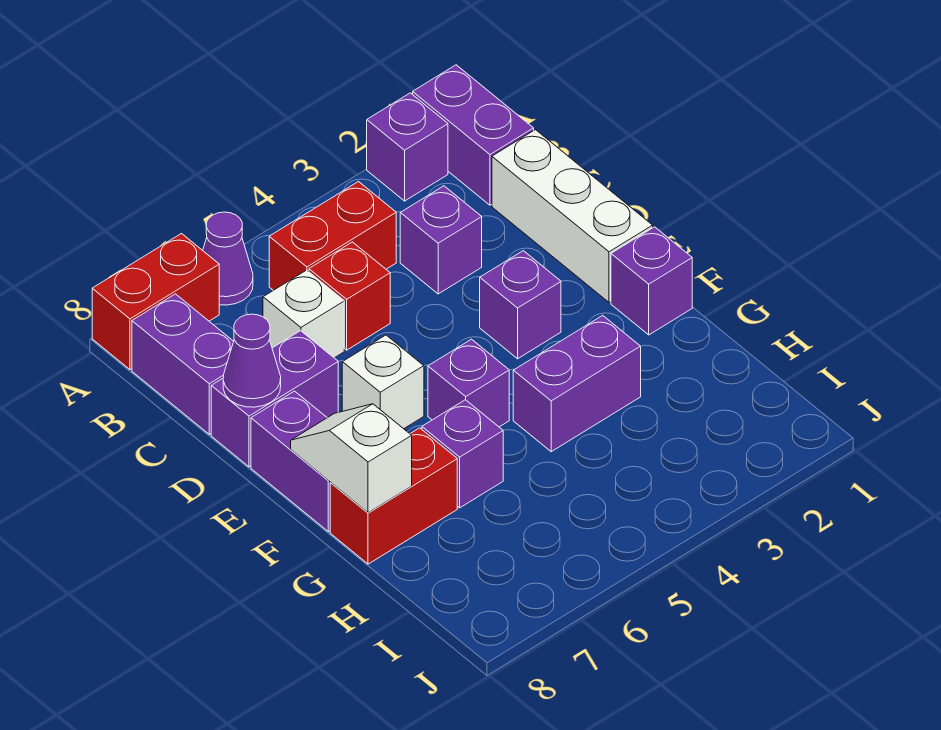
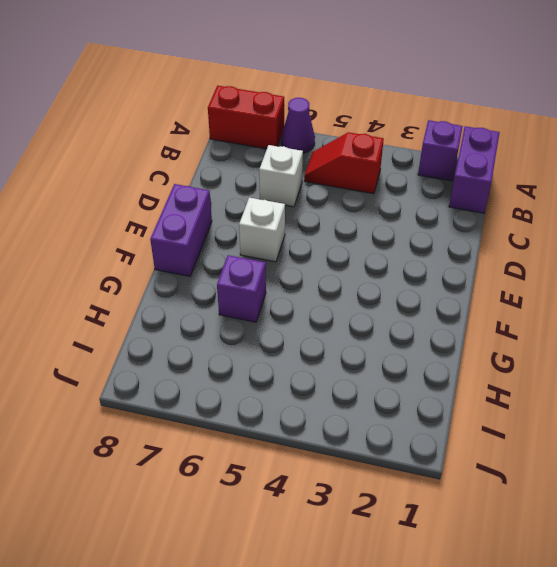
red 1x2 slope [304,132,384,194] -> red 1x2 brick [269,182,396,290]
none -> purple 1x2 brick [132,294,234,434]
none -> white 1x3 brick [492,130,653,302]
none -> purple 1x1 brick [400,186,482,294]

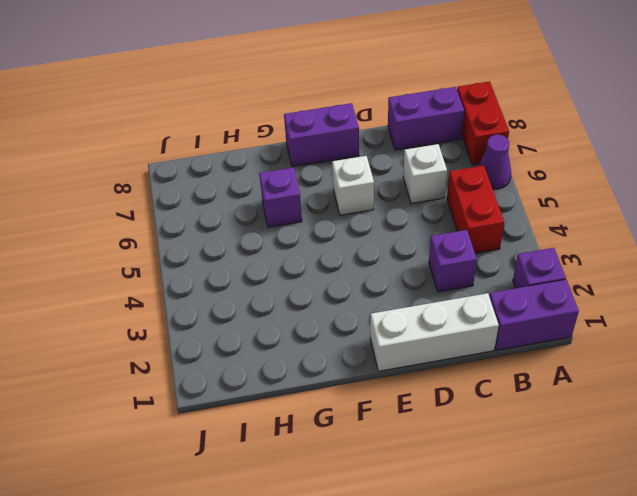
none -> red 1x1 brick [309,242,390,350]
none -> purple 1x2 brick [211,331,338,467]
none -> purple 1x1 brick [480,251,561,359]

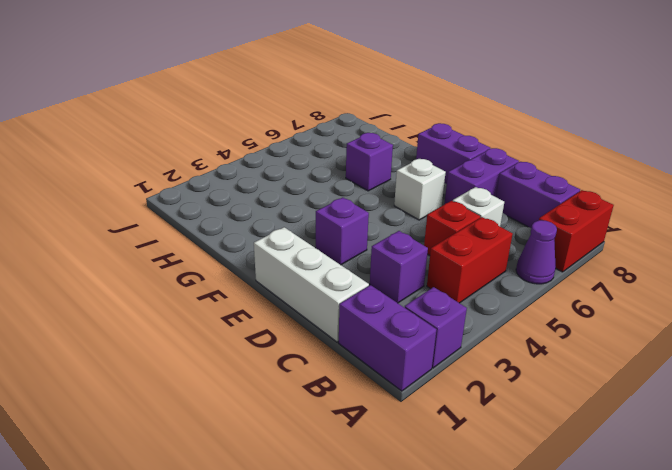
none -> purple 1x1 brick [611,227,692,335]
none -> purple 1x1 brick [428,339,509,427]
none -> purple 1x2 brick [513,315,641,452]

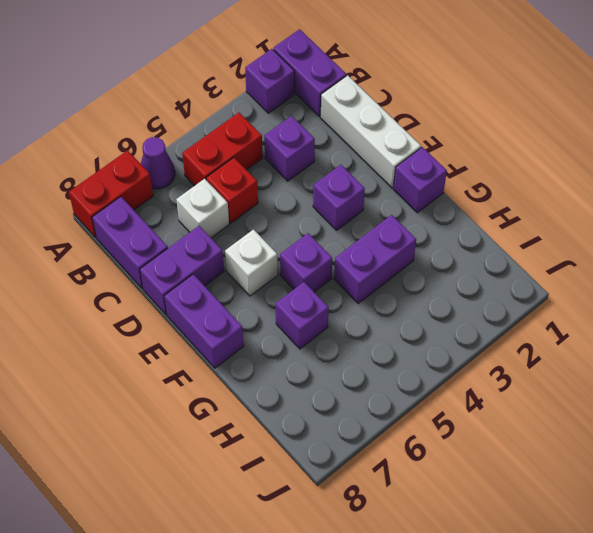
none -> red 1x2 brick [330,428,457,564]
none -> purple 1x1 cone [223,314,281,407]
none -> white 1x2 slope [291,404,412,513]

